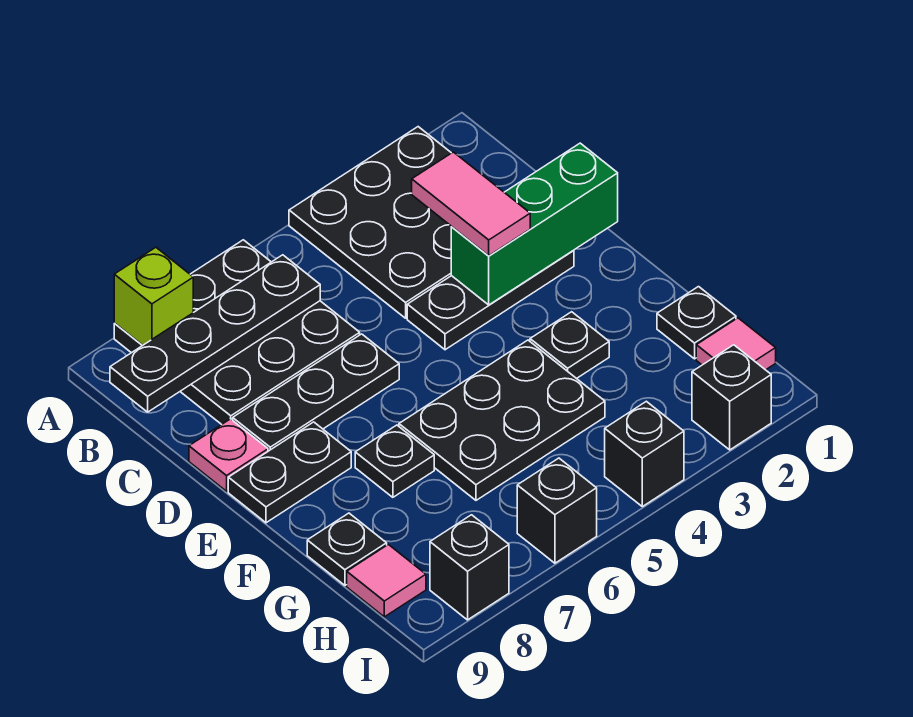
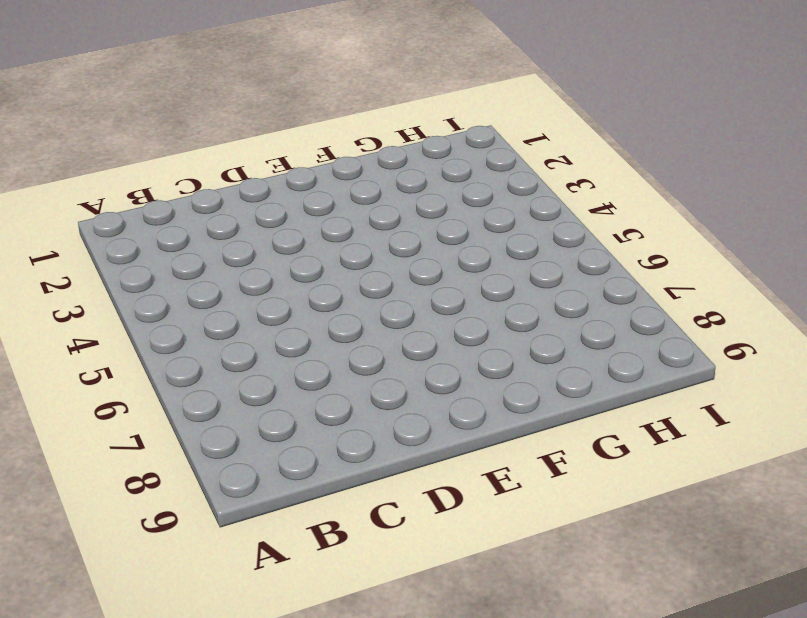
none -> black 3x3 plate [289,127,451,318]
none -> black 3x3 plate [114,240,360,425]
none -> black 1x3 plate [407,250,574,350]

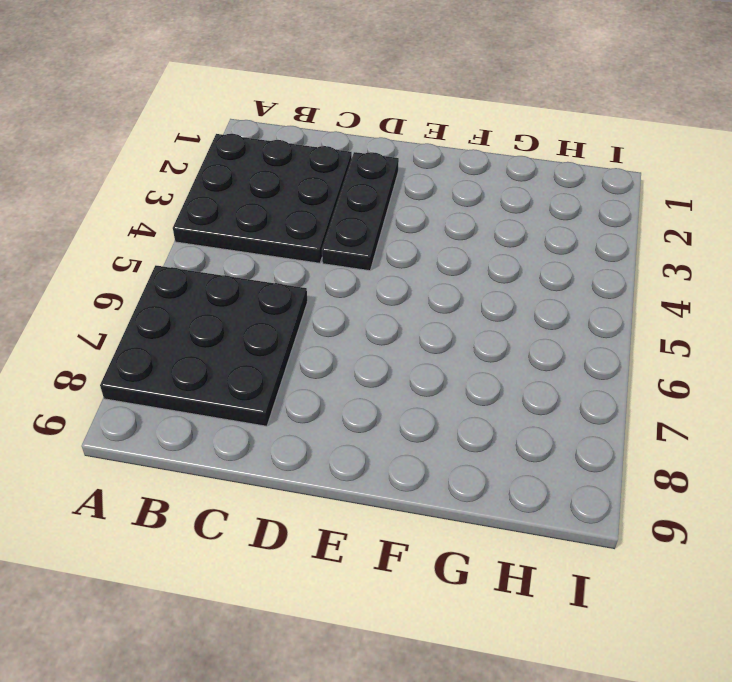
none -> black 1x3 plate [233,334,399,451]
none -> pink 1x1 plate [189,419,268,491]
none -> black 1x2 plate [228,422,351,523]

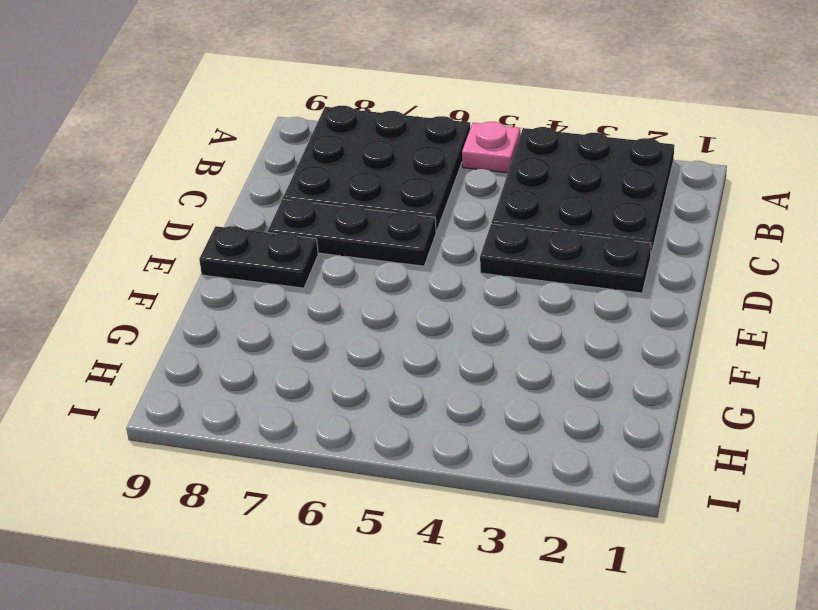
pink 1x1 plate [462,122,520,173] -> pink 1x1 plate moved to [189,419,268,491]
none -> black 1x1 plate [530,312,609,379]
none -> black 2x3 plate [399,340,605,500]
none -> black 1x1 plate [355,425,434,497]

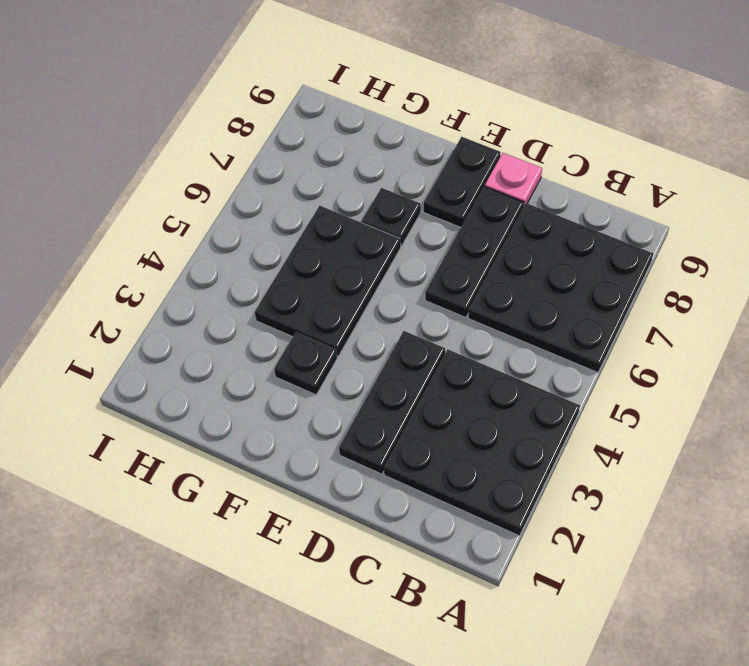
none -> black 1x1 plate [657,287,736,359]
none -> black 1x1 plate [307,513,387,585]
none -> pink 1x1 tile [696,318,776,370]

